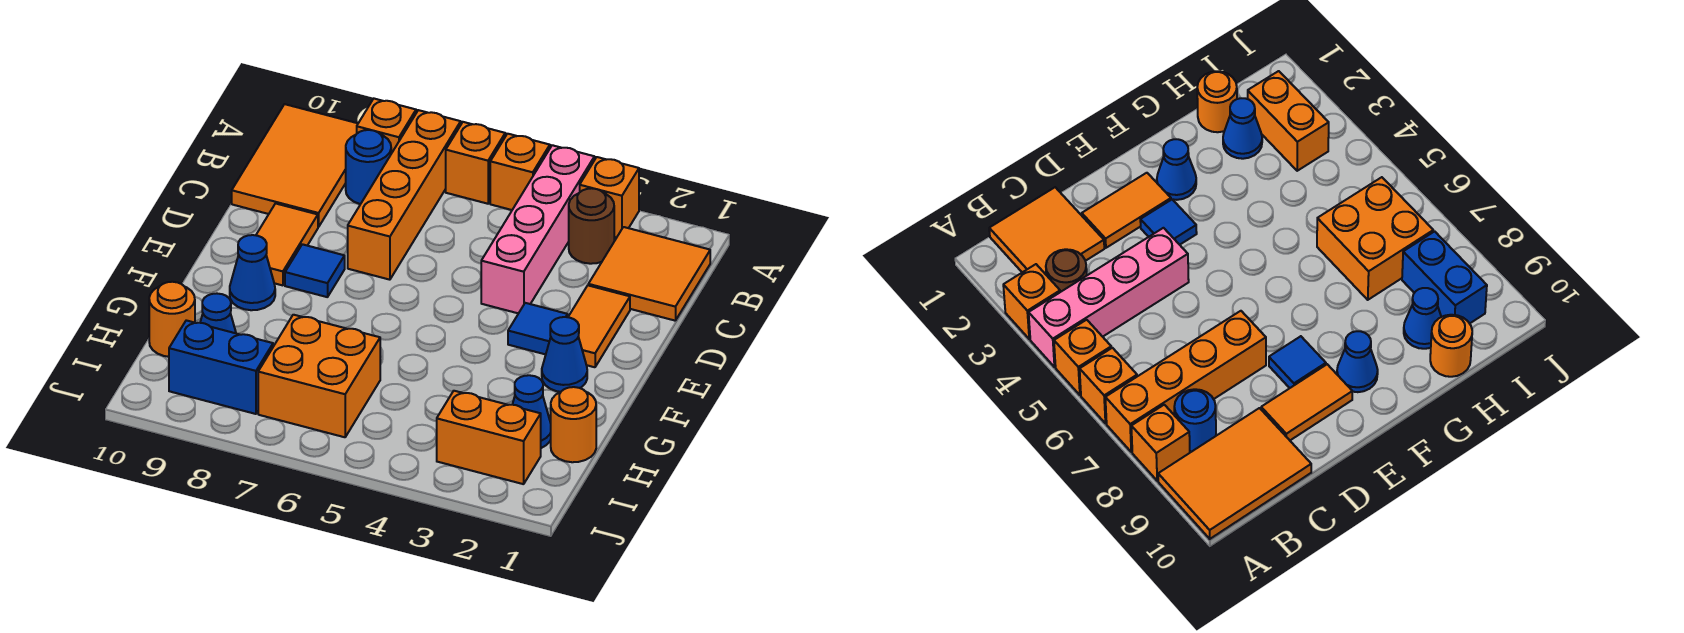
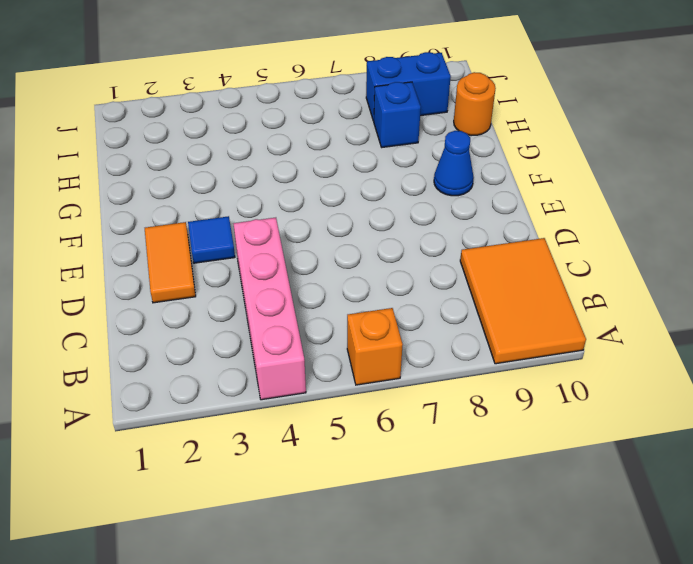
blue 1x1 brick [374,82,421,147] -> none
none -> orange 1x1 brick [580,157,639,238]
none -> orange 1x1 brick [490,134,550,210]
none -> orange 1x4 brick [348,110,461,280]

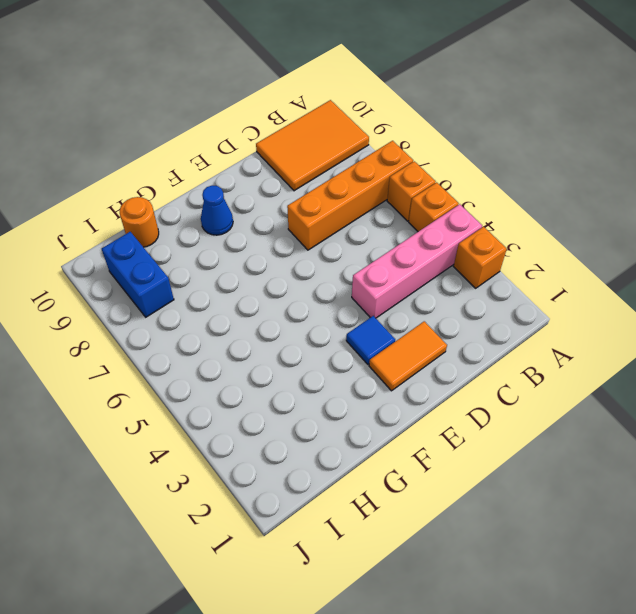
none -> orange 1x1 brick [357,99,416,153]
none -> orange 2x2 tile [588,227,710,321]
none -> brown 1x1 round brick [569,188,614,264]

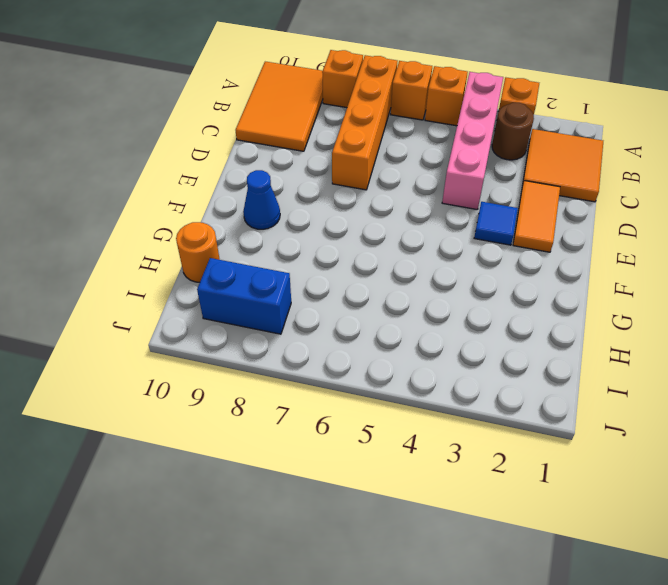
none -> blue 1x1 round brick [346,130,391,204]
none -> orange 1x2 tile [256,203,318,285]
none -> blue 1x1 tile [285,244,345,297]

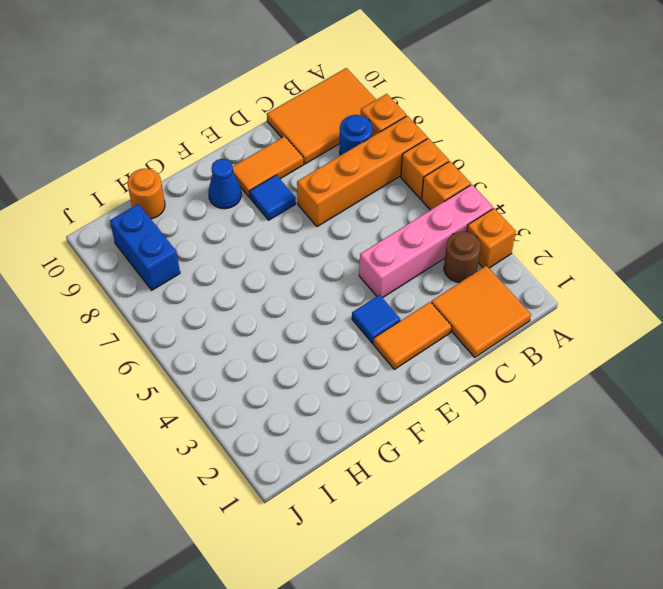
none -> blue 1x1 cone [542,317,587,392]
none -> orange 1x1 round brick [551,387,596,462]
none -> blue 1x1 cone [512,375,551,448]

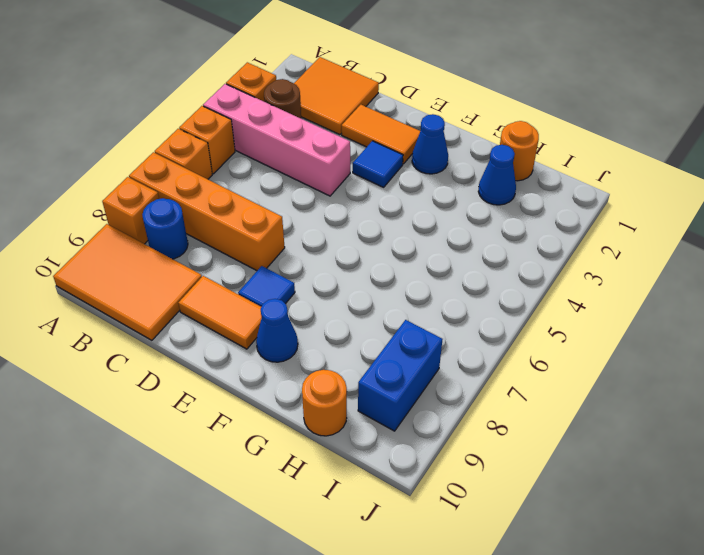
none -> orange 2x2 brick [258,315,380,437]
none -> blue 1x1 cone [200,294,236,333]
none -> orange 1x2 brick [437,391,541,484]

